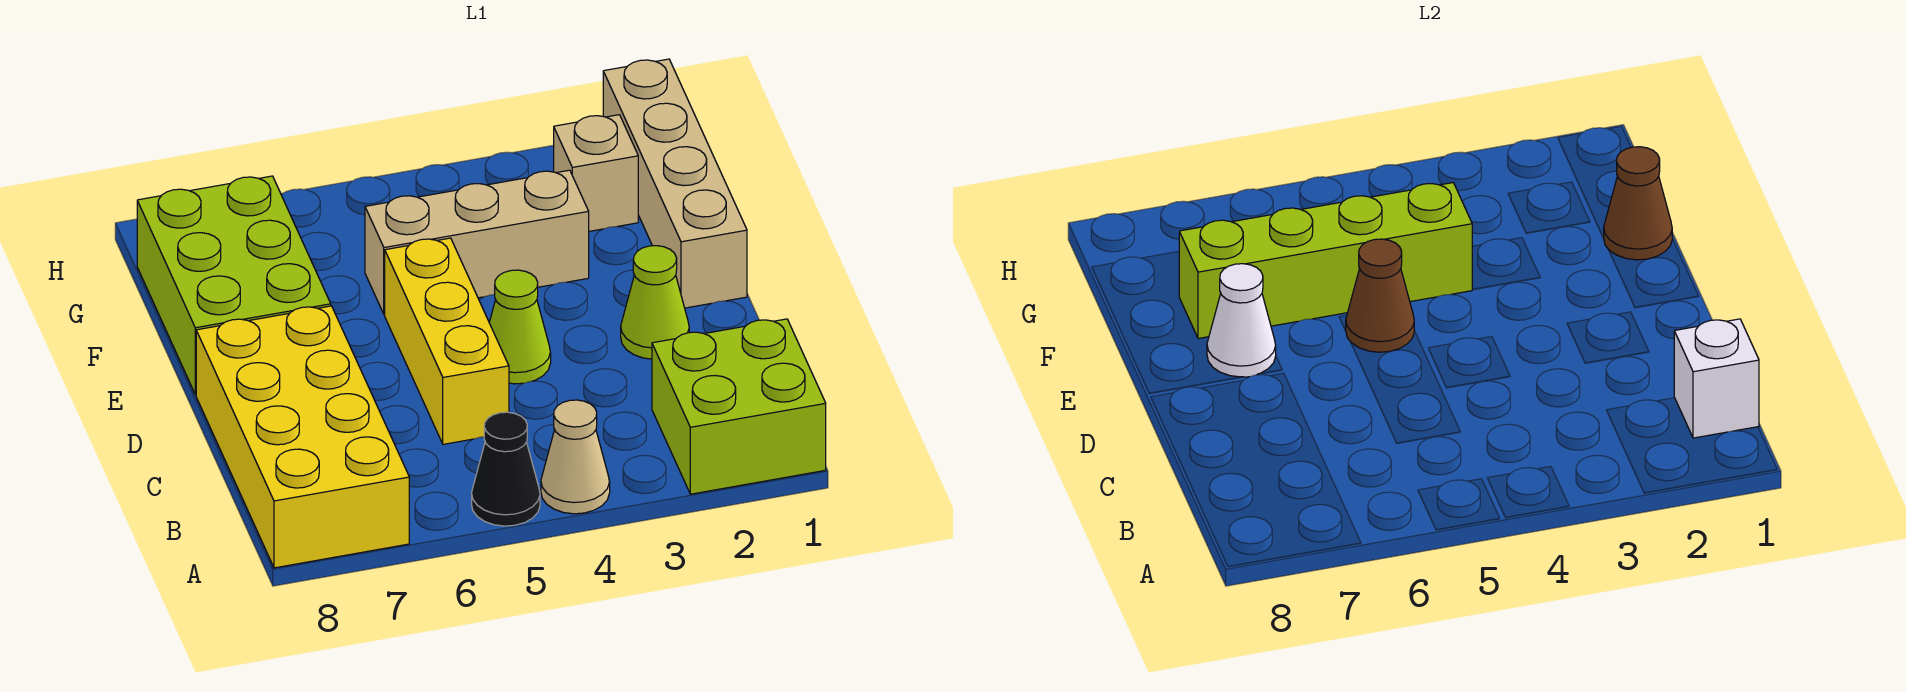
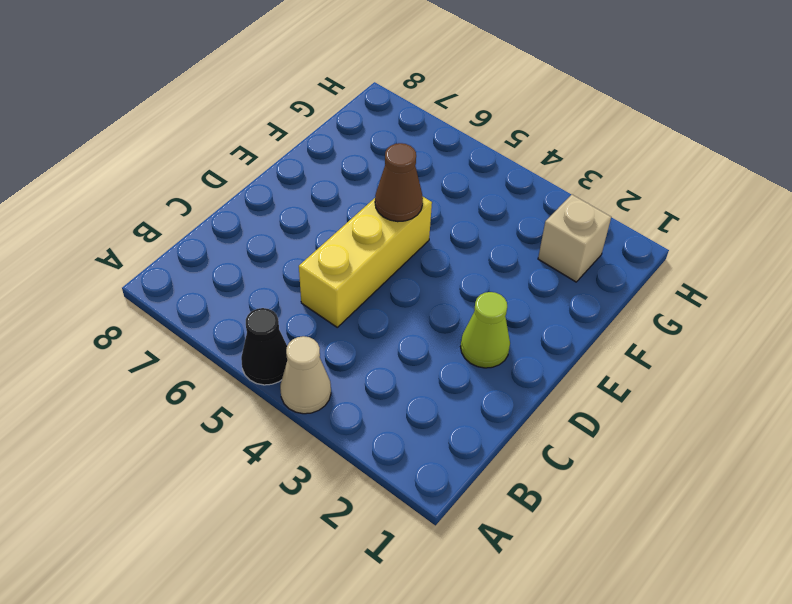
none -> lime 2x2 brick [652,319,826,494]
none -> yellow 2x4 brick [196,306,409,568]
none -> lime 1x1 cone [489,270,551,384]

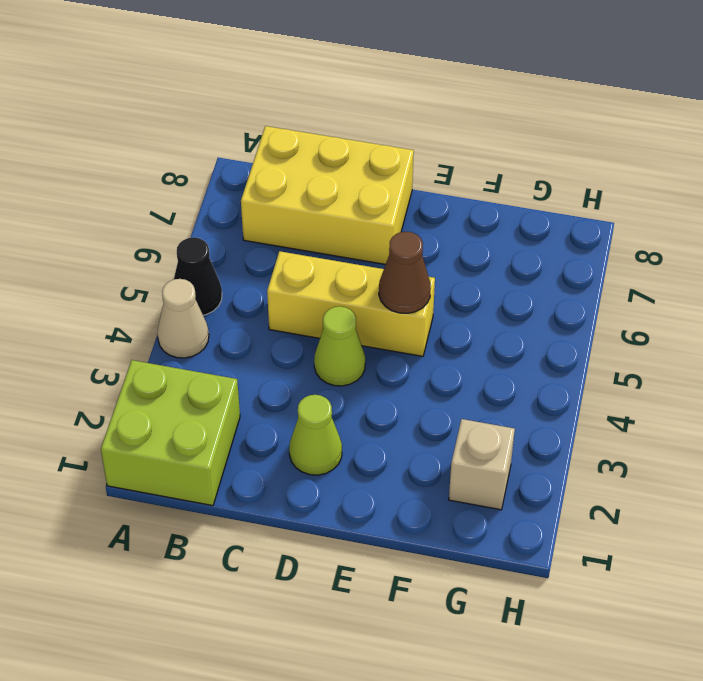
yellow 2x3 brick [241,126,414,264] -> yellow 2x4 brick [196,306,409,568]
none -> tan 1x4 brick [603,59,747,308]
none -> lime 2x3 brick [137,176,331,395]
none -> tan 1x3 brick [365,170,589,314]

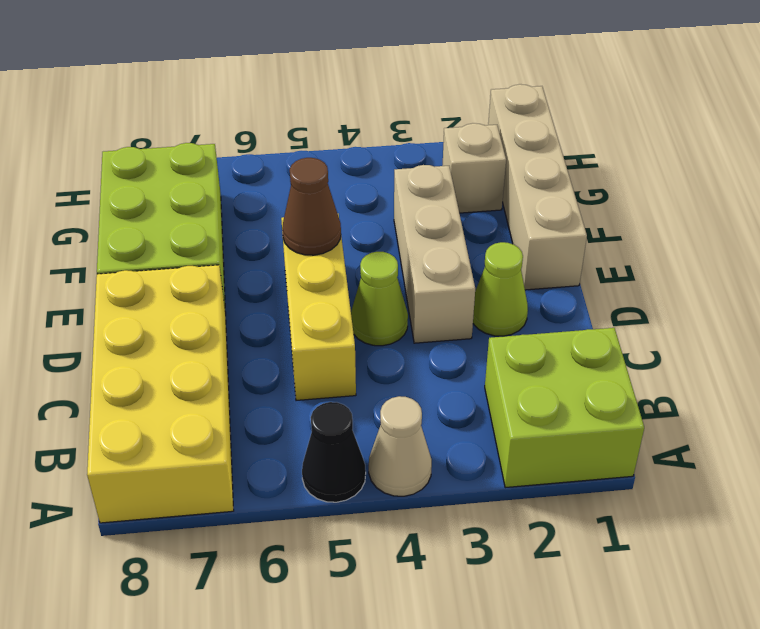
tan 1x3 brick [394,165,475,343] -> tan 1x3 brick turned to [365,170,589,314]
none -> white 1x1 brick [1674,319,1759,438]
none -> white 1x1 cone [1207,264,1276,377]
none -> brown 1x1 cone [1604,147,1672,260]

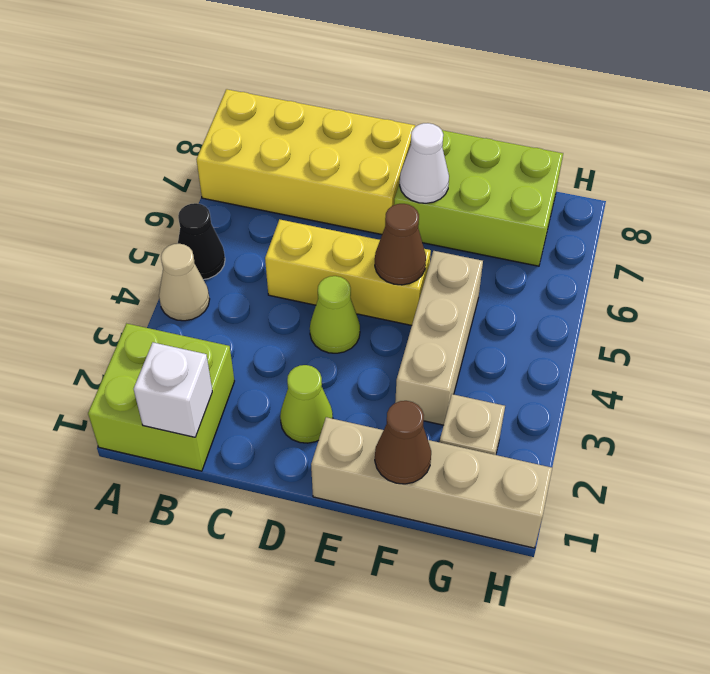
none -> lime 1x4 brick [1179,183,1472,339]

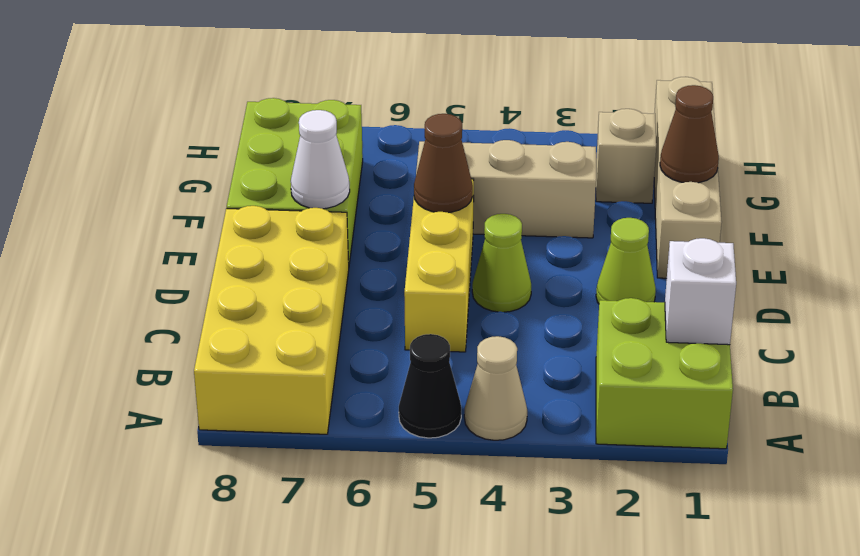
none -> lime 1x4 brick [1179,183,1472,339]

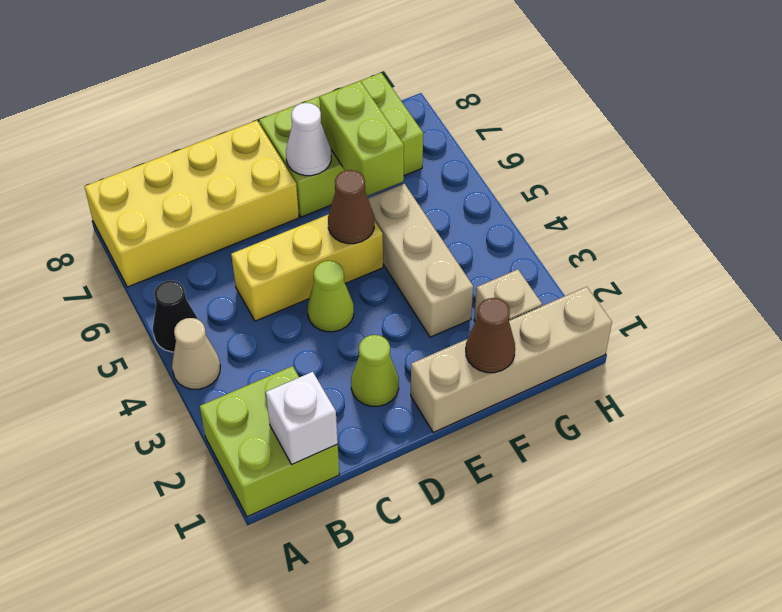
lime 1x2 brick [319,81,404,196] -> lime 1x4 brick [1179,183,1472,339]

